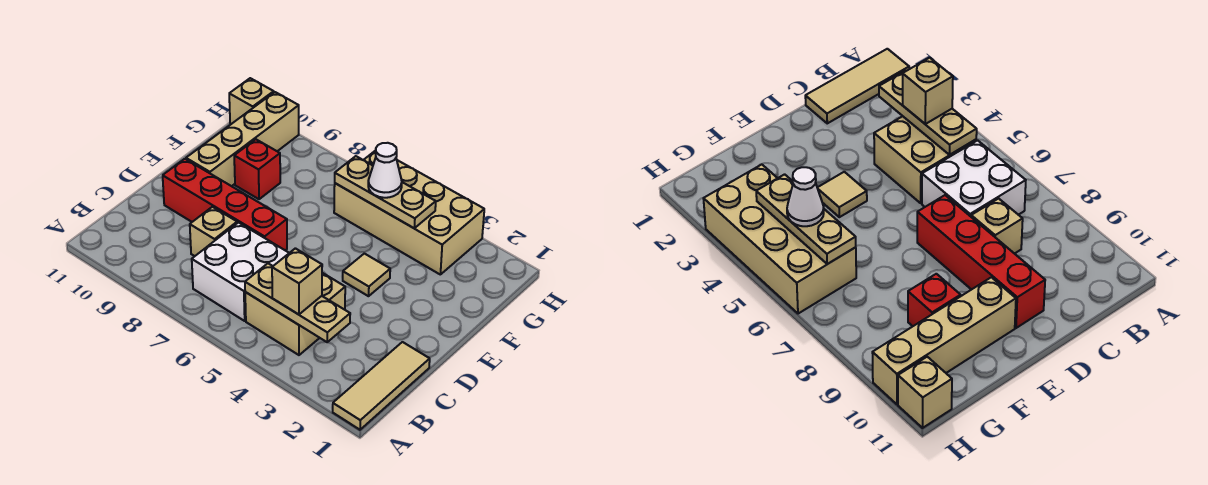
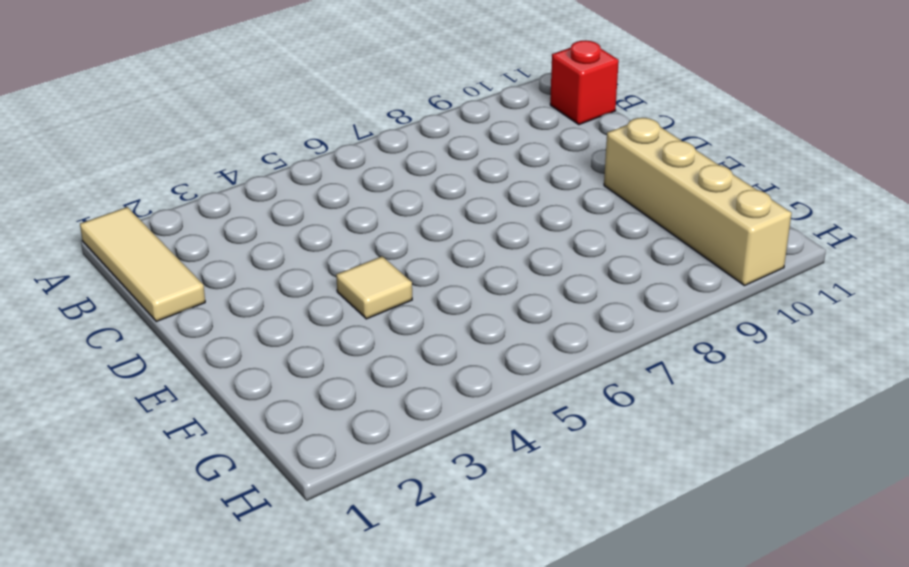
red 1x1 brick [550,40,619,125] -> red 1x1 brick moved to [234,139,280,199]
none -> tan 2x2 brick [245,273,345,355]
none -> white 2x2 brick [192,223,289,321]
none -> tan 1x1 brick [190,207,237,256]

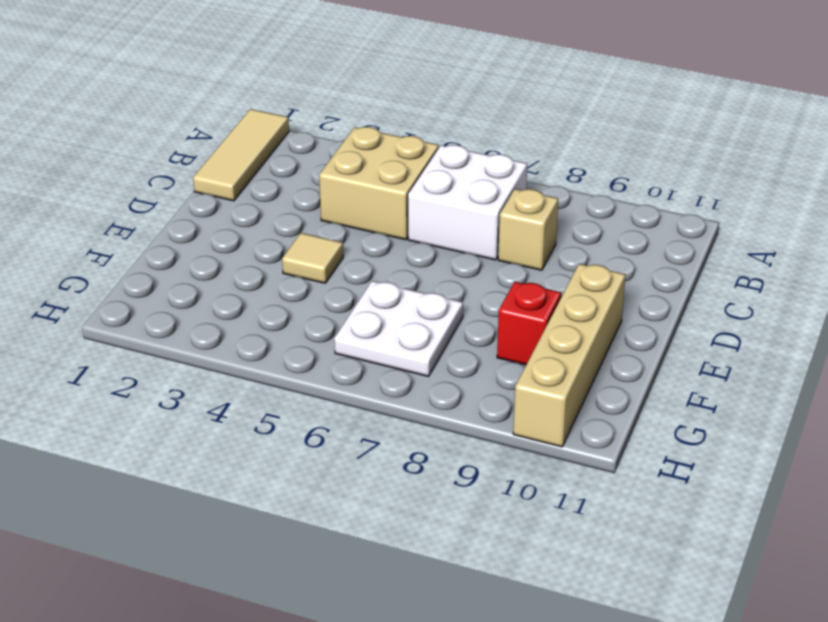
white 2x2 plate [334,281,463,376] -> tan 2x4 brick [334,150,484,274]
none -> red 1x4 brick [163,159,287,250]
none -> tan 1x1 brick [229,78,274,124]
none -> tan 1x3 plate [245,263,350,342]

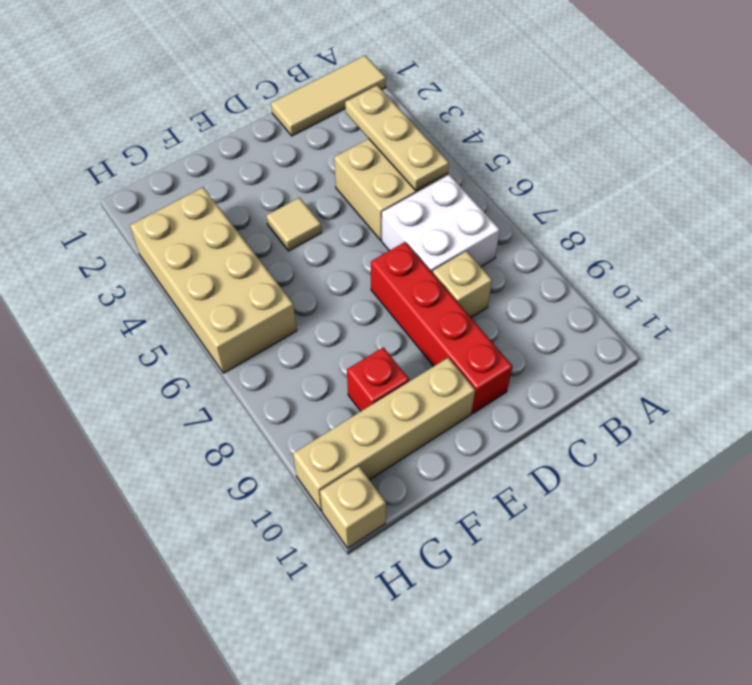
none -> tan 1x3 plate [335,156,436,228]
none -> tan 1x1 brick [272,248,322,314]
none -> white 1x1 cone [368,143,402,198]

